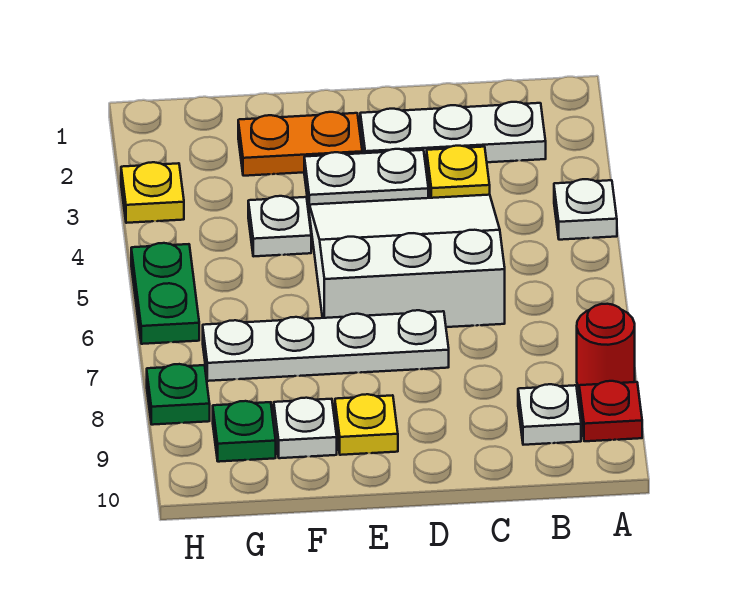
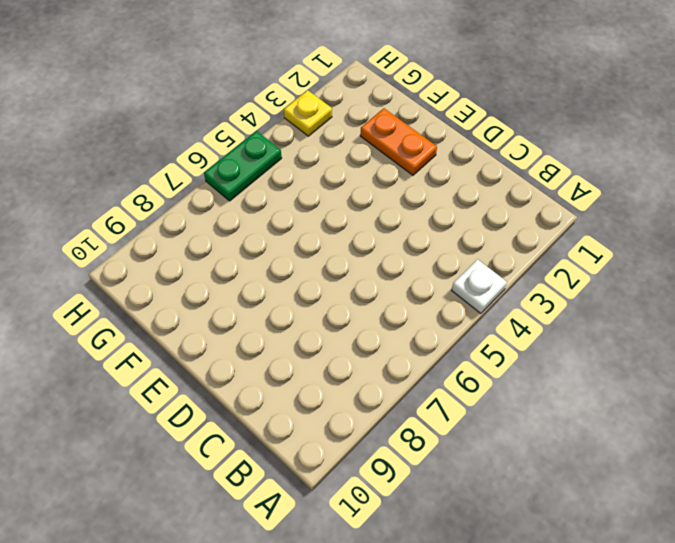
none -> red 1x1 round brick [577,304,635,387]
none -> red 1x1 plate [579,381,642,441]
none -> white 1x3 plate [360,102,546,166]

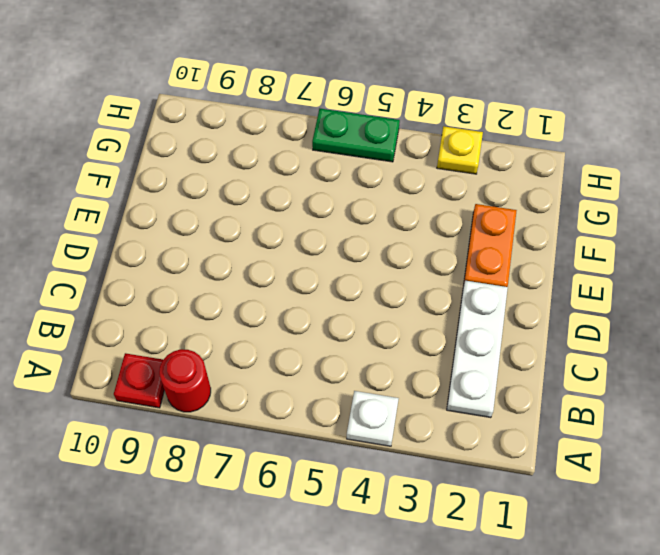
none -> white 1x1 plate [518,384,581,445]
none -> yellow 1x1 plate [427,146,490,198]
none -> white 3x3 slope [309,195,505,327]

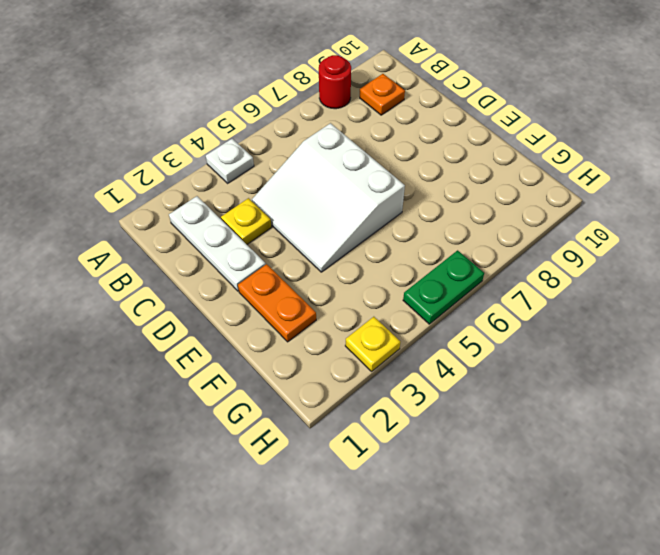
orange 1x1 plate [360,74,405,115] -> white 1x1 plate [518,384,581,445]
none -> red 1x1 plate [579,381,642,441]
none -> white 1x2 plate [304,149,428,207]
none -> white 1x4 plate [203,310,449,381]

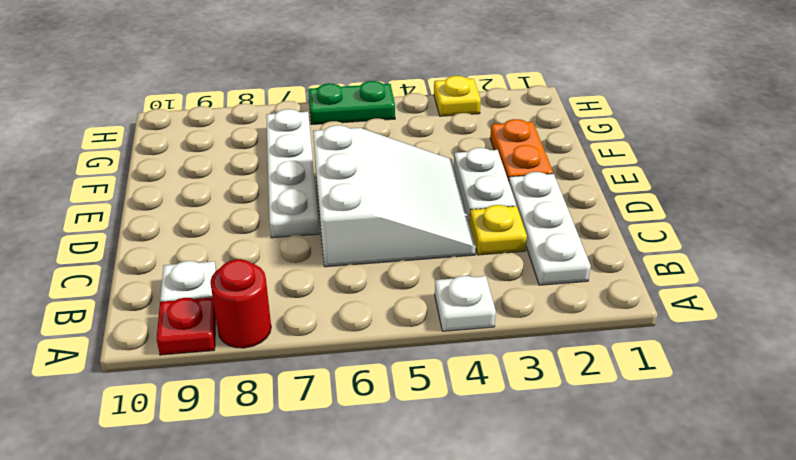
none -> yellow 1x1 plate [335,394,398,455]
none -> white 1x1 plate [248,196,311,256]
none -> white 1x1 plate [274,398,337,458]

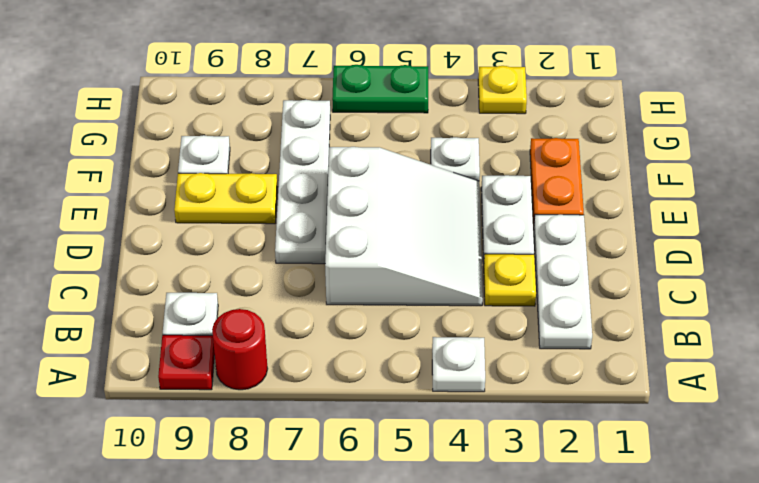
yellow 1x2 plate [174,173,277,224] -> yellow 1x1 plate [335,394,398,455]
none -> green 1x1 plate [213,401,276,462]
none -> green 1x1 plate [147,364,210,425]

